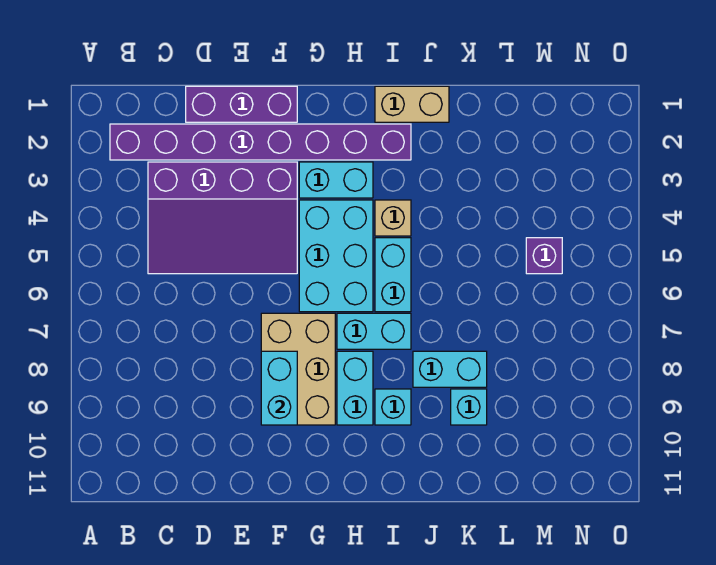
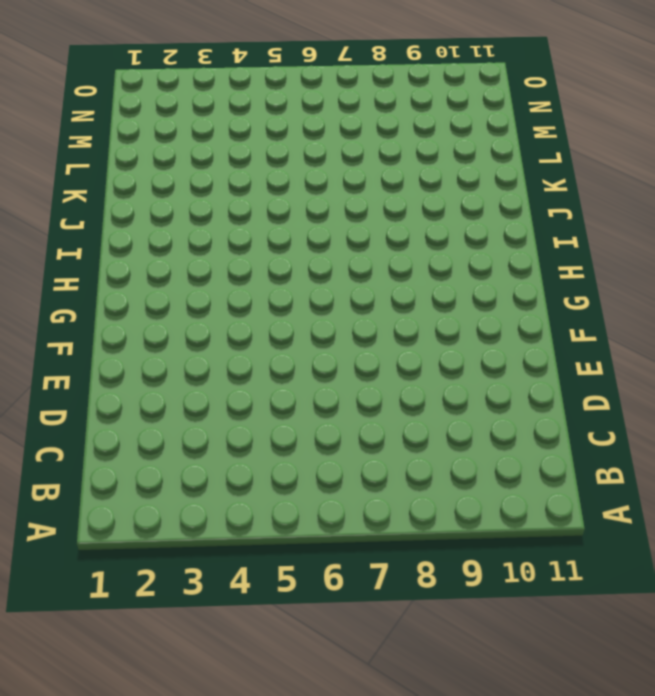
none -> purple 1x8 brick [110,124,411,160]
none -> purple 3x4 slope [148,162,297,274]
none -> purple 1x3 brick [186,86,297,122]

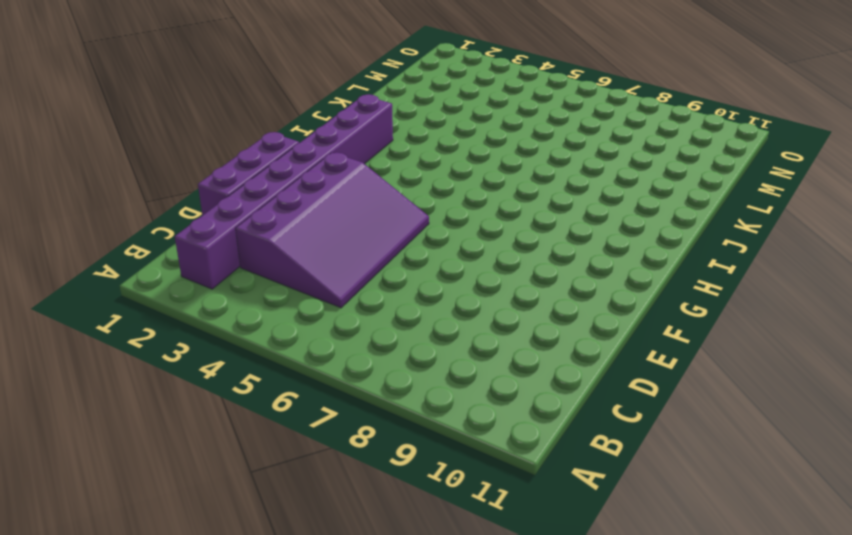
none -> tan 2x3 brick [261,313,335,425]
none -> cyan 1x2 brick [299,162,373,198]
none -> cyan 2x3 brick [299,200,373,312]

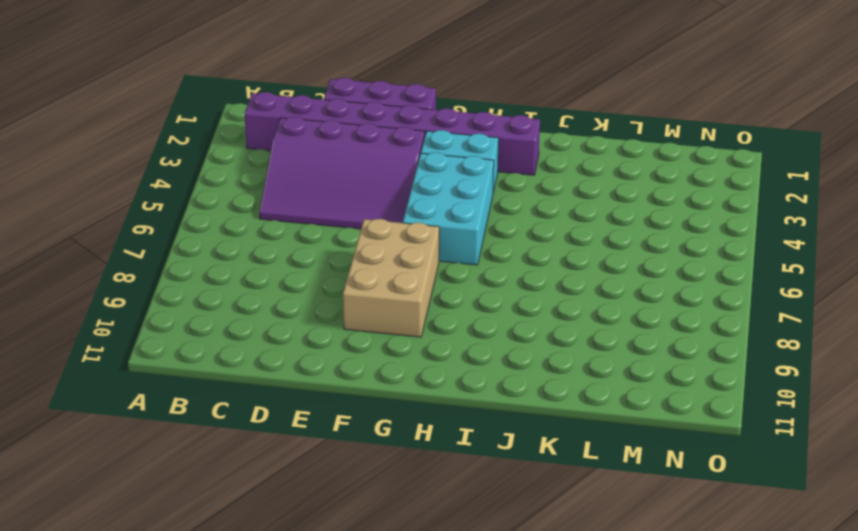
none -> cyan 1x2 brick [337,313,411,349]
none -> cyan 1x2 brick [337,351,373,425]
none -> tan 1x2 brick [375,86,449,122]

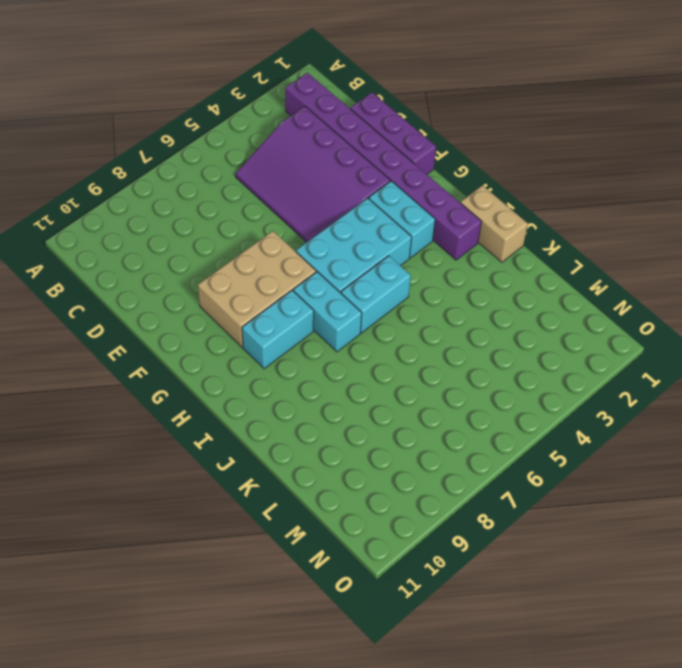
none -> tan 1x1 brick [375,200,411,236]
none -> cyan 1x1 brick [375,389,411,425]
none -> cyan 1x2 brick [413,351,487,387]

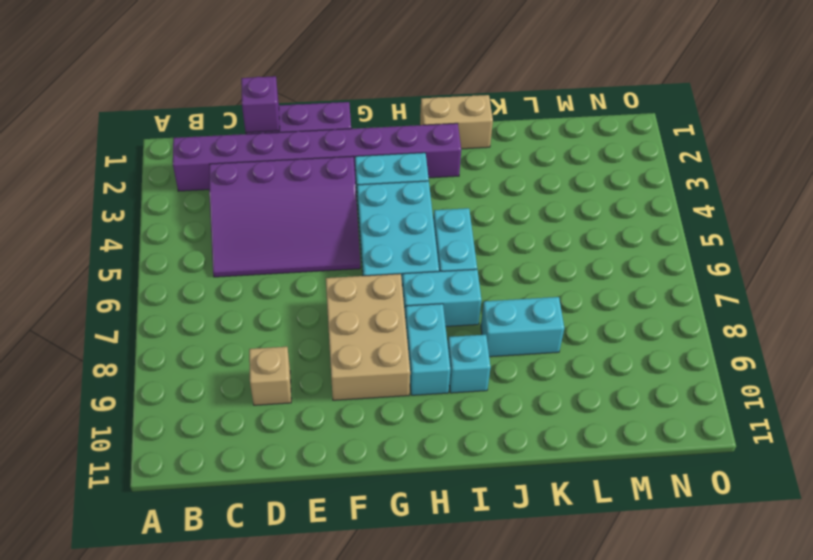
purple 1x1 brick [241,76,280,133] -> purple 1x1 brick moved to [526,238,562,274]
tan 1x1 brick [249,347,291,405] -> tan 1x1 brick moved to [375,200,411,236]
none -> cyan 1x1 brick [451,389,487,425]
none -> cyan 1x2 brick [261,351,297,425]

